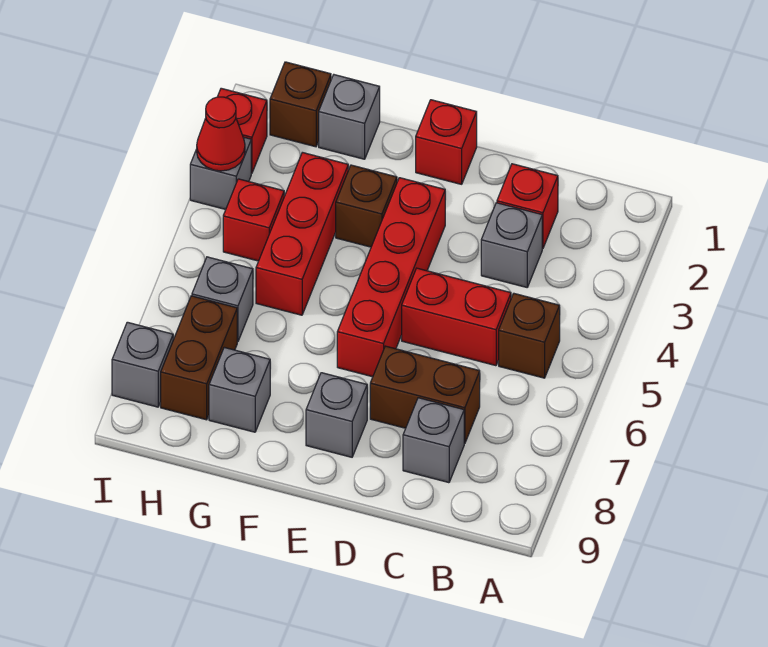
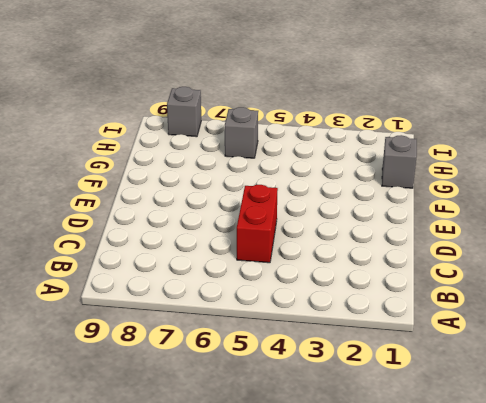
none -> brown 1x1 brick [499,294,560,378]
none -> red 1x1 brick [497,164,558,249]
none -> grey 1x1 brick [481,203,542,287]

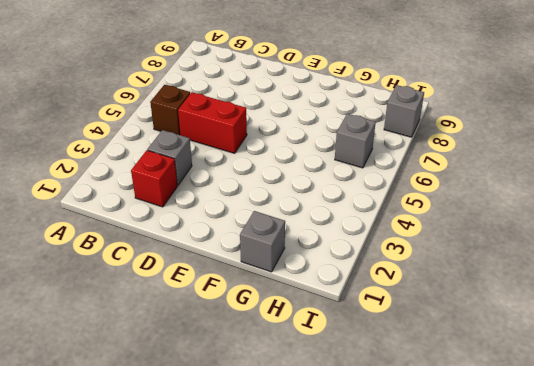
none -> brown 1x2 brick [370,346,480,444]
none -> grey 1x1 brick [403,398,464,483]
none -> red 1x1 brick [416,100,477,184]

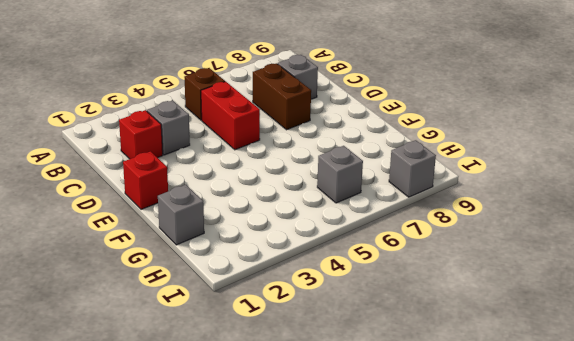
none -> red 1x4 brick [337,178,445,377]
none -> grey 1x1 brick [306,373,367,457]
none -> brown 1x1 brick [336,165,397,247]

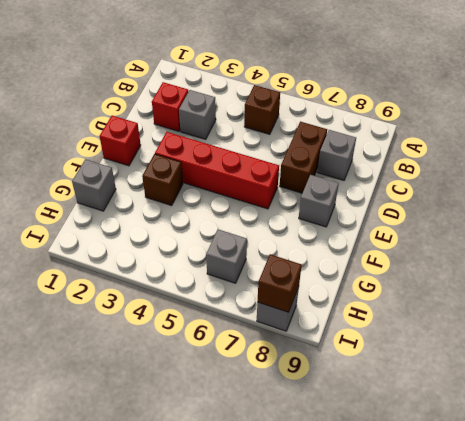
brown 1x1 brick [258,254,302,312] -> brown 1x1 brick moved to [270,62,331,147]
none -> red 1x2 brick [402,268,511,366]
none -> red 1x3 brick [256,152,348,315]
none -> grey 1x1 brick [209,347,270,432]

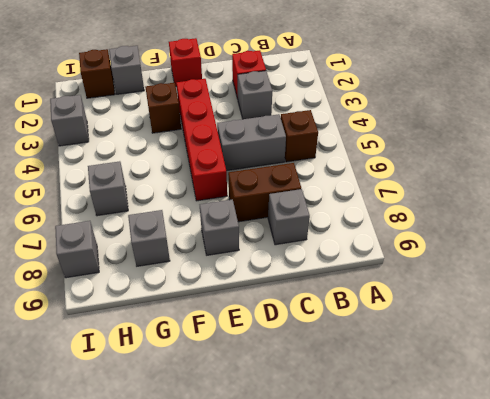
grey 1x2 brick [217,114,286,171] -> red 1x2 brick [402,268,511,366]
none -> red 1x3 brick [256,152,348,315]
none -> red 1x1 brick [223,179,284,261]
none -> brown 1x2 brick [161,296,237,420]

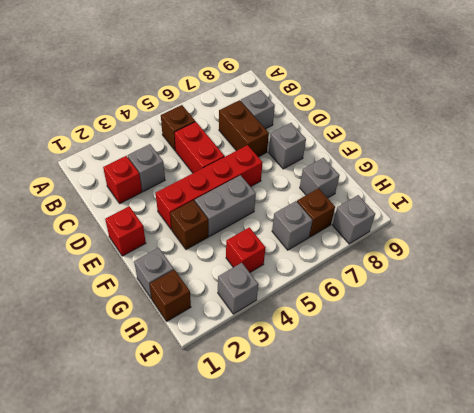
grey 1x2 brick [195,175,256,236] -> none
brown 1x1 brick [297,188,335,237] -> brown 1x2 brick [161,296,237,420]
none -> red 1x3 brick [256,152,348,315]
none -> red 1x1 brick [218,88,267,173]
none -> red 1x1 cone [197,97,245,171]

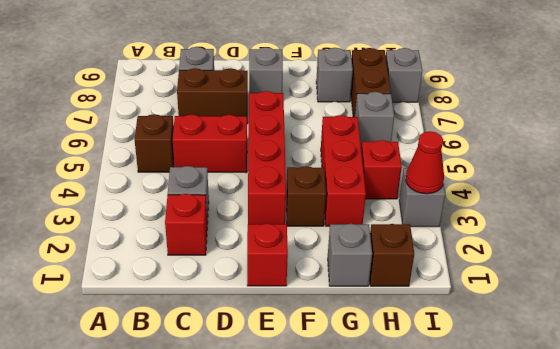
none -> red 1x1 brick [218,88,267,173]

